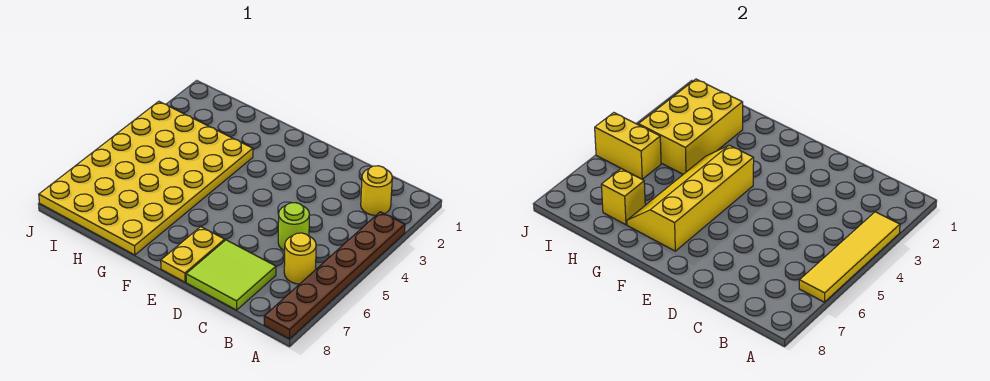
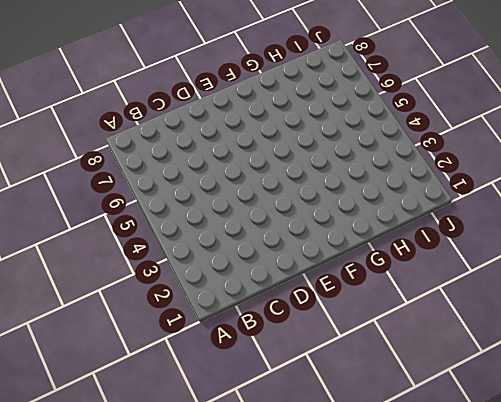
none -> brown 1x6 plate [264,212,405,339]
none -> yellow 1x1 round brick [361,166,392,215]
none -> yellow 1x1 round brick [284,233,316,284]

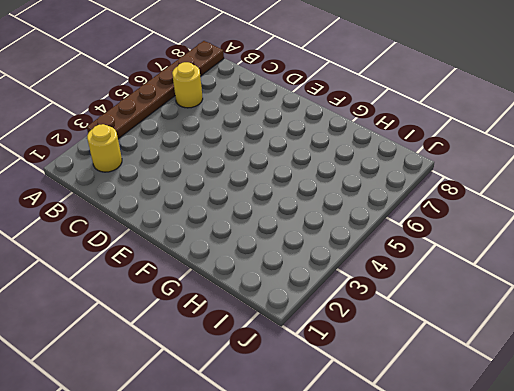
none -> lime 1x1 round brick [278,203,310,251]
none -> lime 2x2 tile [186,240,276,310]
none -> yellow 1x2 plate [161,227,225,282]

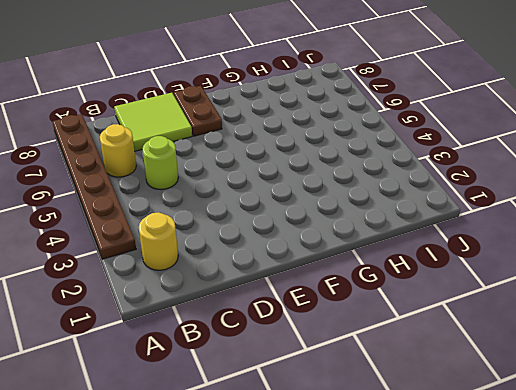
brown 1x2 plate [174,86,222,136] -> yellow 1x2 plate [161,227,225,282]
none -> yellow 4x6 plate [39,101,253,255]
none -> yellow 1x4 tile [799,212,900,302]
none -> yellow 2x4 slope [627,145,754,251]

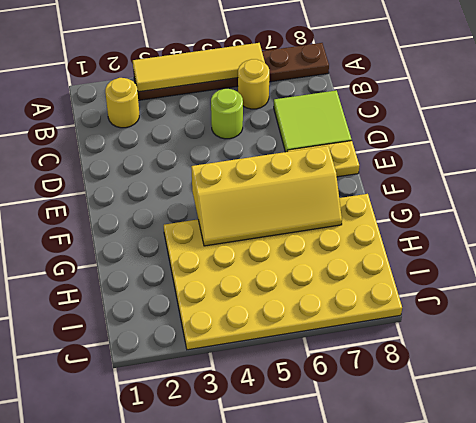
none -> yellow 2x3 brick [638,79,743,174]
none -> yellow 1x1 brick [601,169,645,225]
none -> yellow 1x2 brick [595,113,661,179]

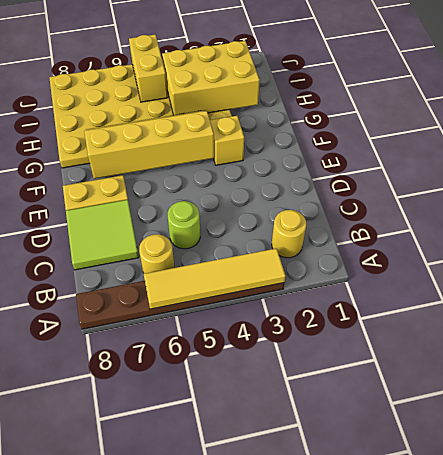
yellow 1x1 brick [210,116,244,165] -> yellow 1x1 brick moved to [601,169,645,225]

